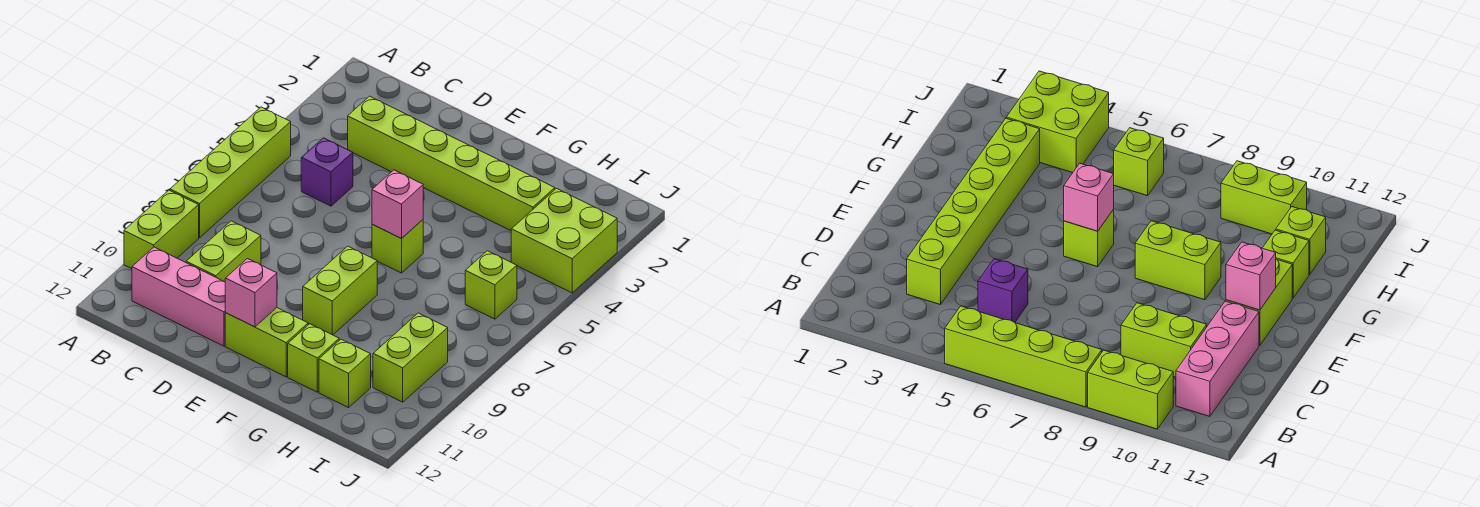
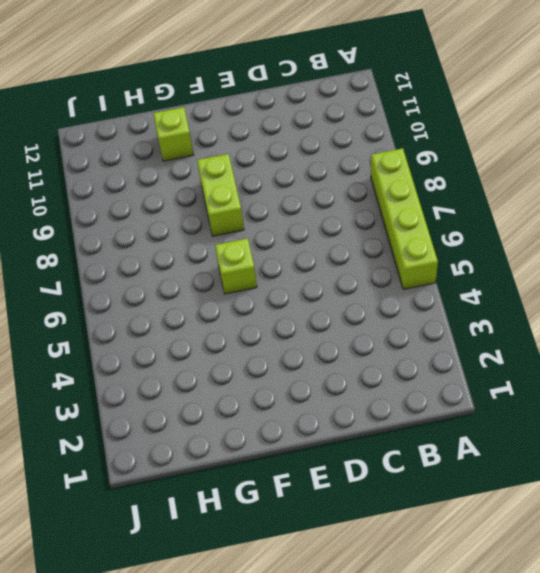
none -> lime 1x2 brick [124,190,199,269]
none -> pink 1x3 brick [132,247,226,346]
none -> lime 1x6 brick [348,96,555,231]

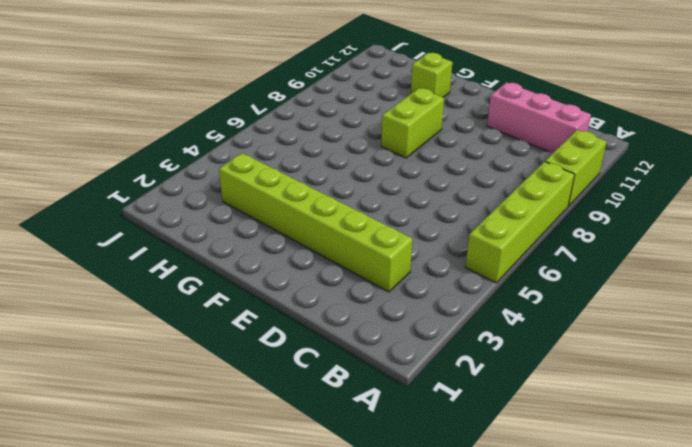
none -> purple 1x1 brick [301,138,353,206]
none -> lime 1x2 brick [186,221,261,282]
none -> lime 1x2 brick [225,308,308,377]

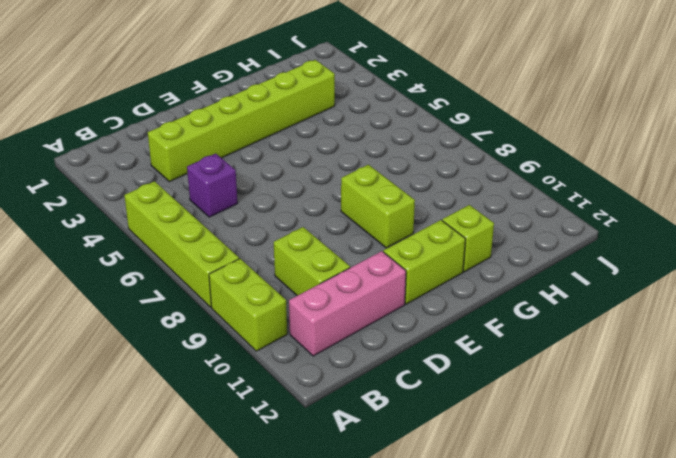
none -> lime 1x1 brick [372,220,423,273]
none -> lime 1x1 brick [319,339,371,408]
none -> lime 2x2 brick [511,188,617,293]

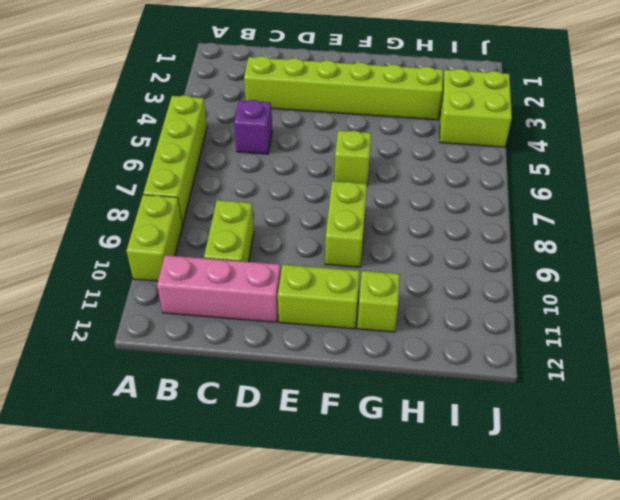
none -> lime 1x1 brick [319,339,371,408]
none -> lime 1x1 brick [465,251,517,319]
none -> lime 1x2 brick [373,313,448,402]

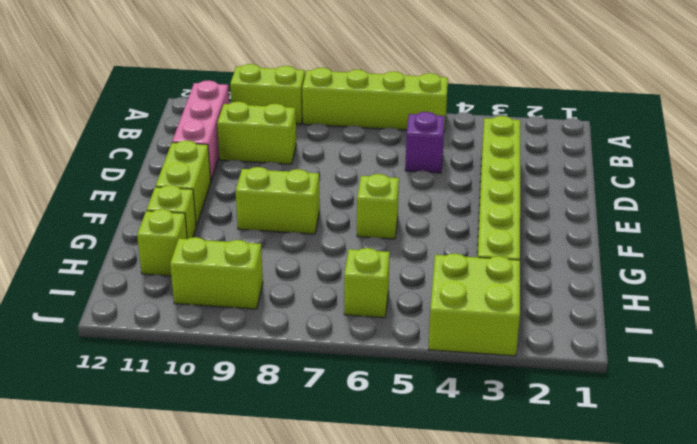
none -> pink 1x1 brick [225,259,277,327]
none -> pink 1x1 brick [372,170,423,239]

